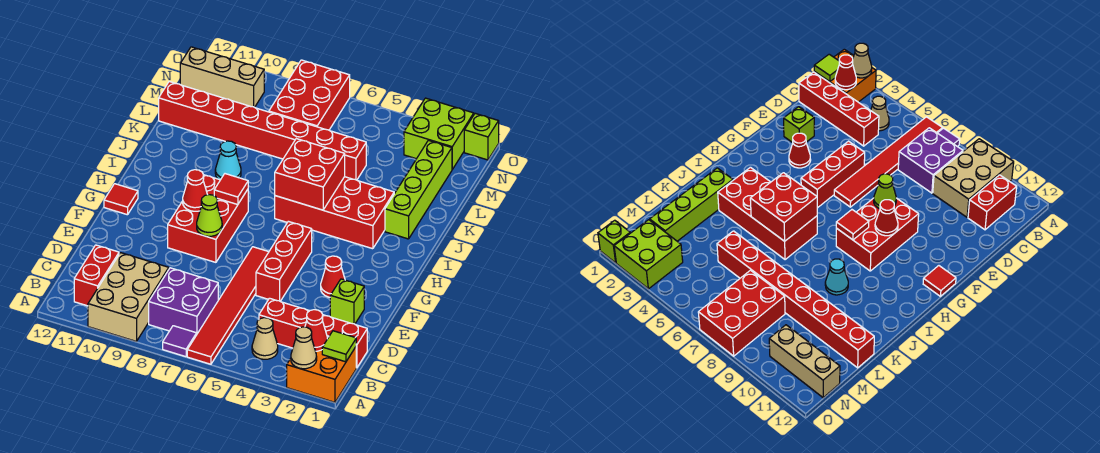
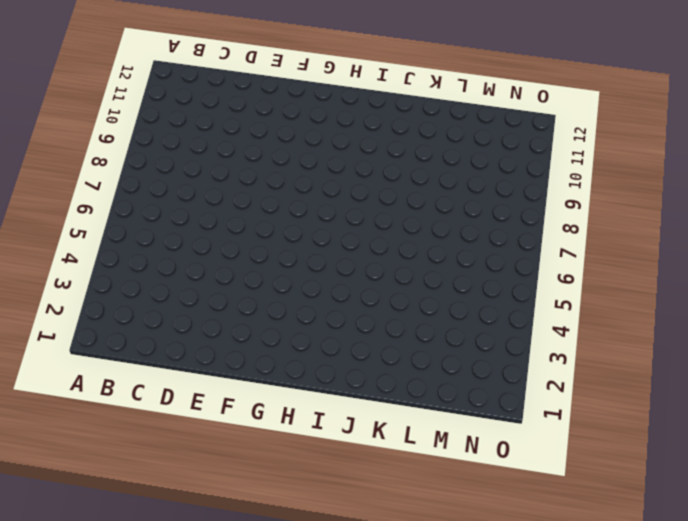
none -> orange 2x2 brick [287,337,356,402]
none -> red 1x6 tile [187,247,269,364]
none -> purple 1x1 tile [163,326,197,357]

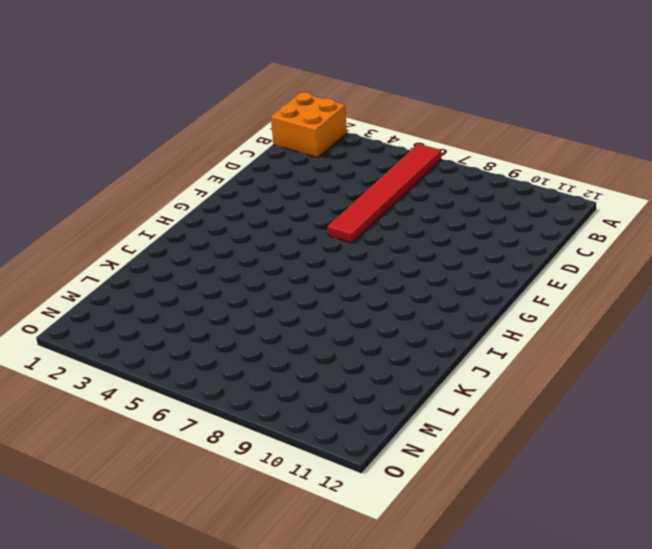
none -> purple 1x1 tile [163,326,197,357]
none -> tan 2x3 brick [88,253,169,341]
none -> tan 1x1 cone [252,318,278,359]

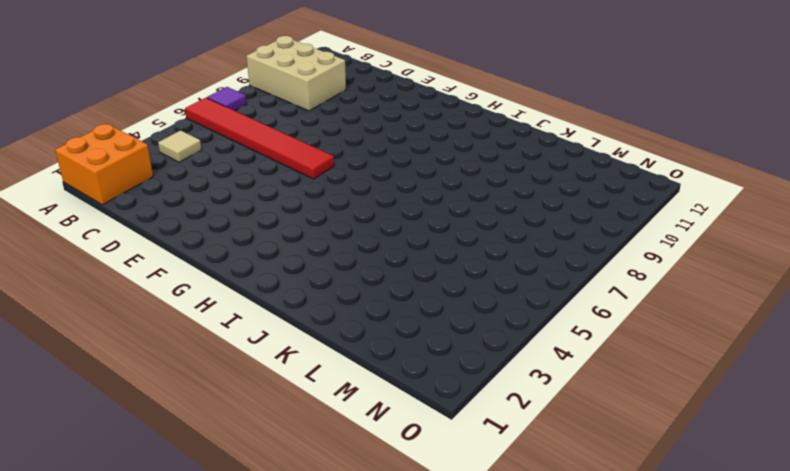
tan 1x1 tile [158,130,202,162] -> tan 1x1 cone [252,318,278,359]
none -> purple 2x2 brick [149,268,218,334]
none -> red 1x2 brick [74,245,119,306]
none -> red 1x4 brick [259,298,367,368]

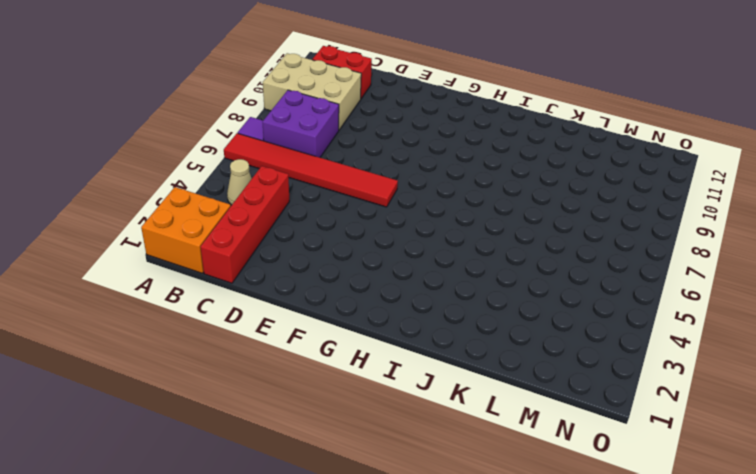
none -> lime 1x1 brick [330,279,364,324]
none -> red 1x3 brick [256,221,312,301]
none -> red 1x1 cone [321,256,345,297]

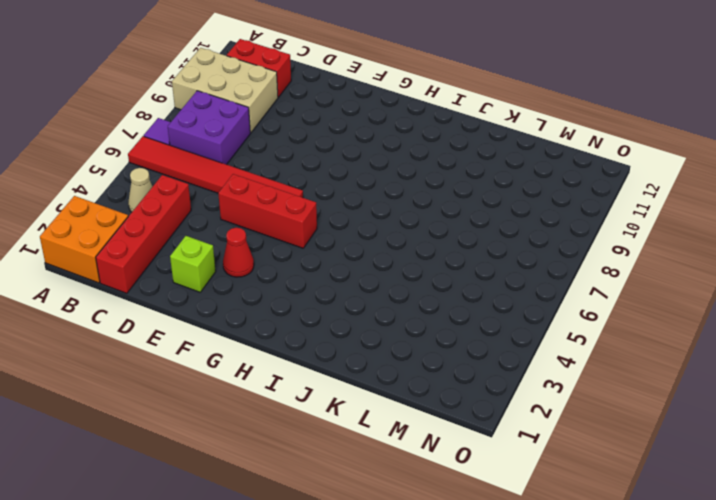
none -> red 2x3 brick [168,175,248,262]
none -> red 1x1 tile [104,184,138,215]
none -> red 2x4 brick [275,177,394,249]

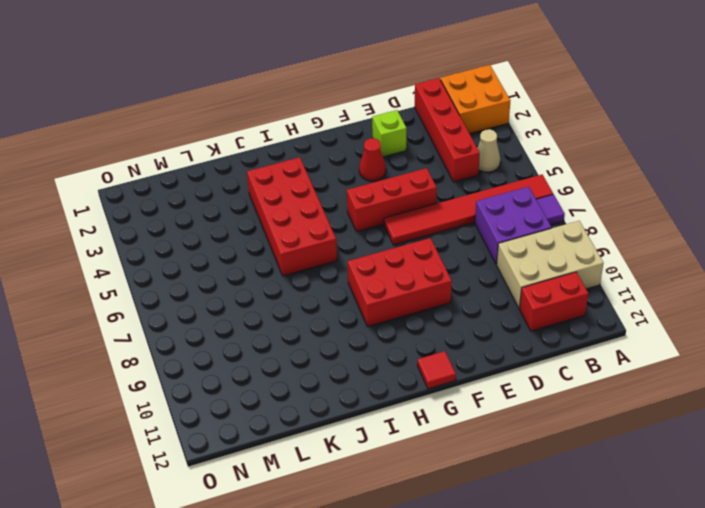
none -> lime 1x4 brick [385,140,452,239]
none -> cyan 1x1 cone [215,141,241,180]
none -> red 1x8 brick [159,82,366,180]

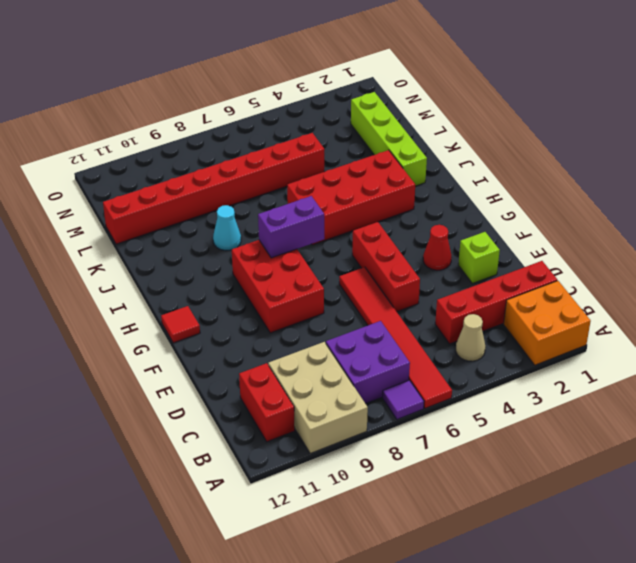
purple 1x2 brick [258,196,324,258] -> red 1x1 tile [214,174,248,205]
none -> red 2x3 brick [269,60,350,130]
none -> lime 2x2 brick [404,98,474,169]
none -> tan 1x3 brick [180,47,264,107]

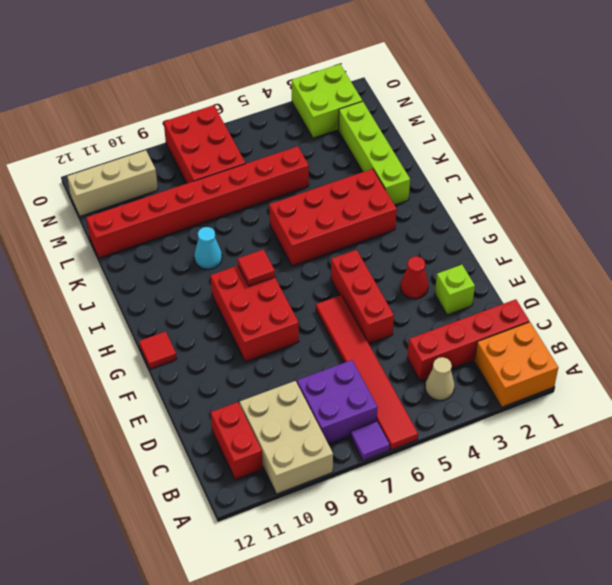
none -> lime 1x1 brick [464,113,499,160]
none -> tan 1x1 cone [291,327,317,369]
none -> lime 1x1 tile [322,331,356,362]

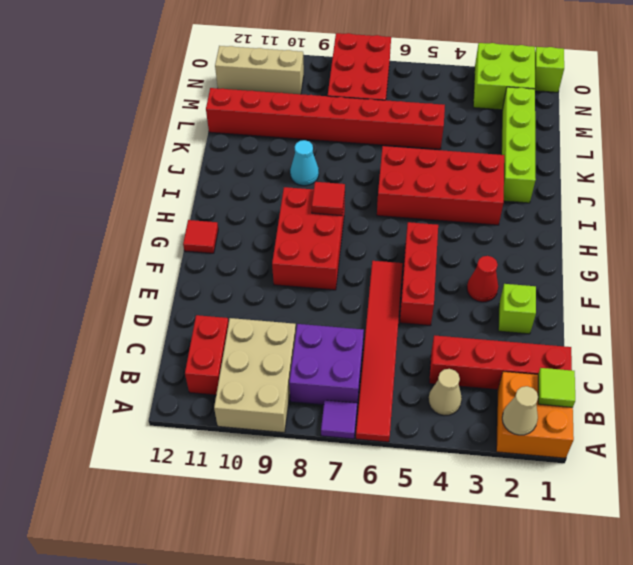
none -> red 1x1 cone [305,310,327,351]
none -> lime 1x1 cone [197,195,222,236]
none -> red 1x1 cone [183,170,207,211]

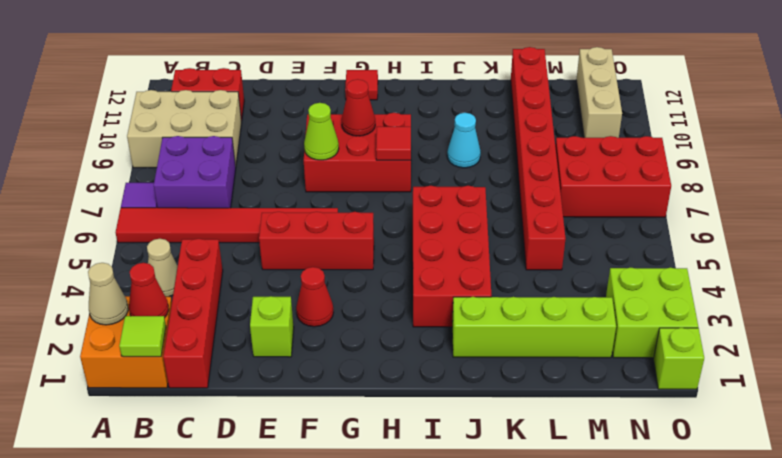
none -> red 2x2 brick [275,139,345,210]

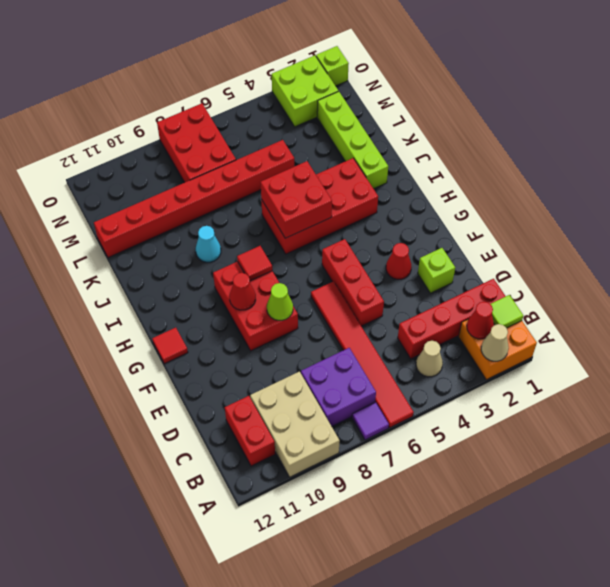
none -> tan 1x3 brick [180,47,264,107]

